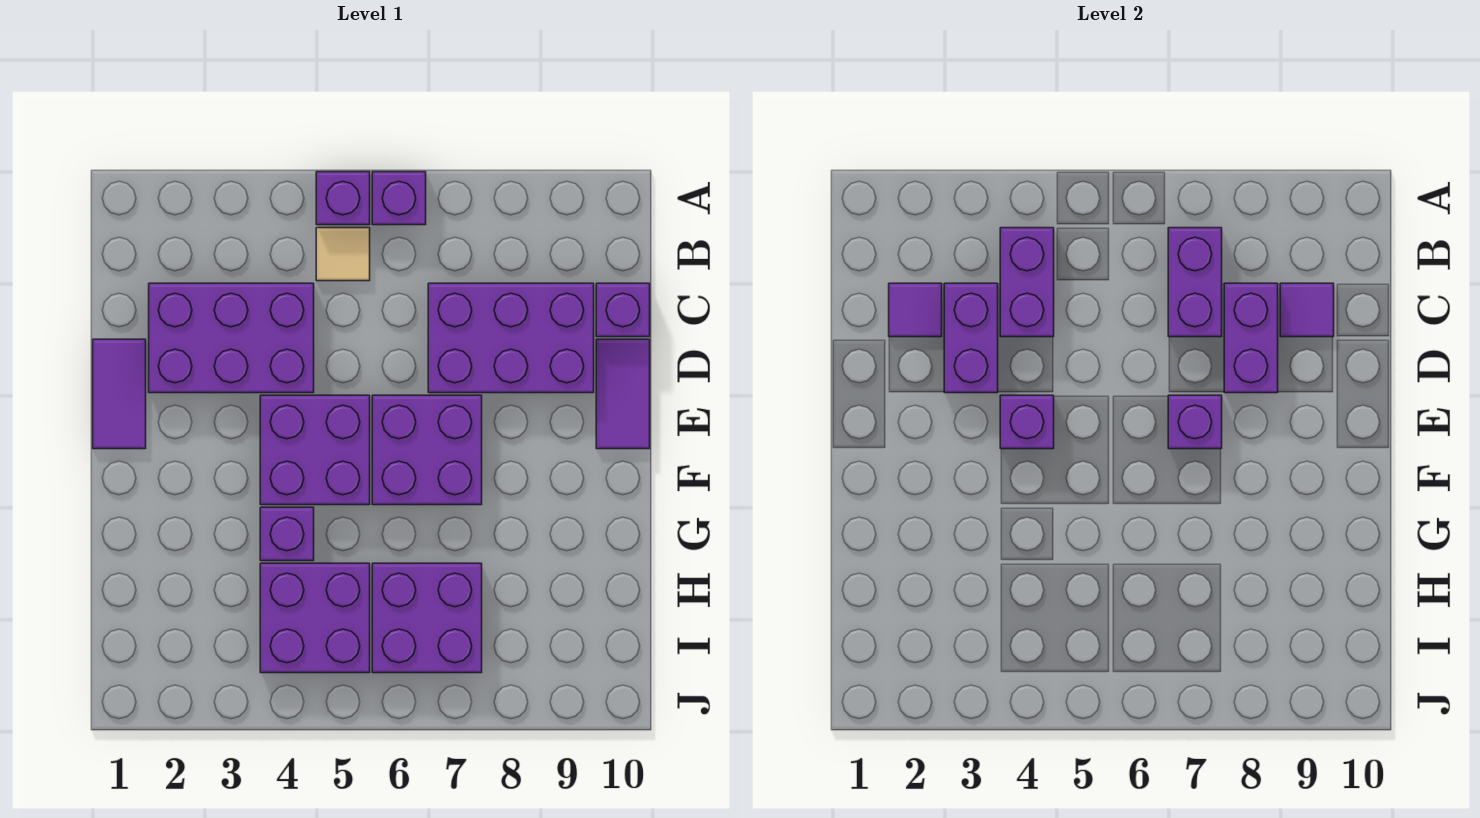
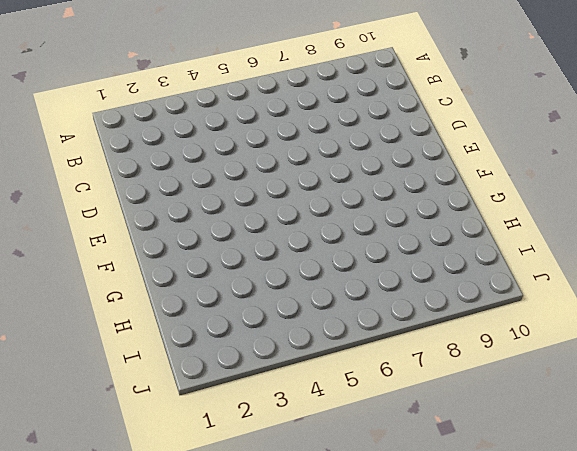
none -> purple 1x1 brick [316,172,370,225]
none -> purple 1x1 brick [372,172,426,225]
none -> tan 1x1 tile [316,228,370,281]

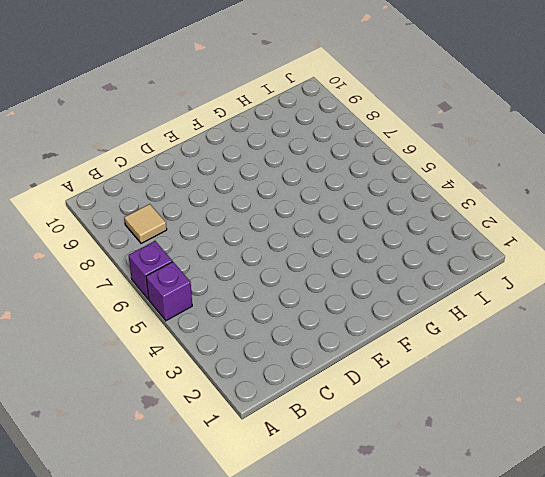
tan 1x1 tile [124,204,167,243] -> tan 1x1 tile moved to [316,228,370,281]
none -> purple 2x3 brick [149,283,314,393]
none -> purple 2x3 brick [428,283,594,393]
none -> purple 1x1 brick [596,283,650,337]

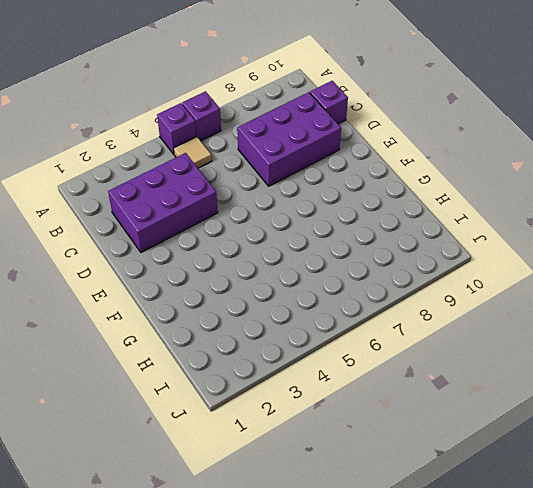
none -> purple 1x2 tile [93,339,146,449]
none -> purple 1x2 tile [596,339,650,449]
none -> purple 2x2 brick [260,395,370,505]

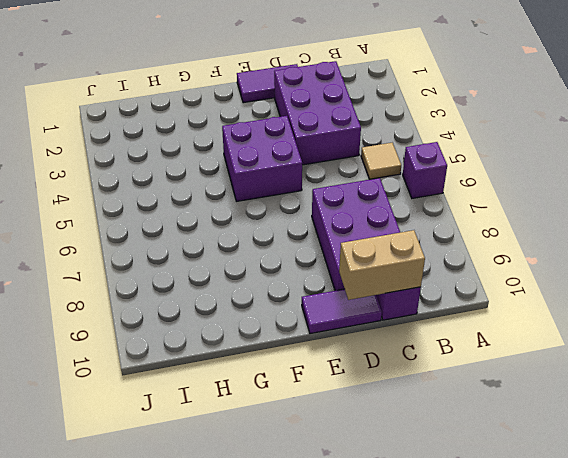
tan 1x2 brick [339,230,425,300] -> none
none -> purple 1x1 brick [316,172,370,225]
none -> purple 2x2 brick [372,395,482,505]
none -> purple 1x1 brick [260,507,314,561]

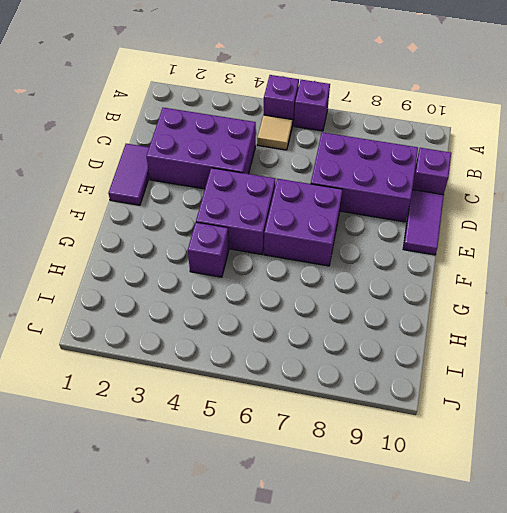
none -> purple 2x2 brick [260,563,370,673]
none -> purple 2x2 brick [372,563,482,673]
none -> purple 1x2 brick [1000,228,1054,337]

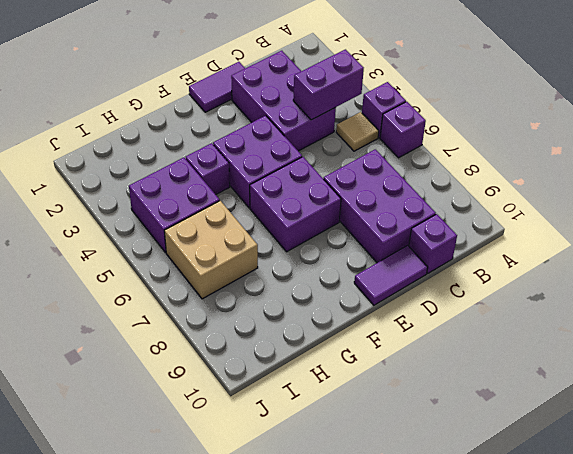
tan 2x2 brick [164,201,258,299] -> purple 2x2 brick [372,563,482,673]
none -> purple 1x2 brick [1168,228,1222,337]
none -> purple 1x1 tile [889,283,942,337]
none -> purple 1x2 brick [944,283,998,393]

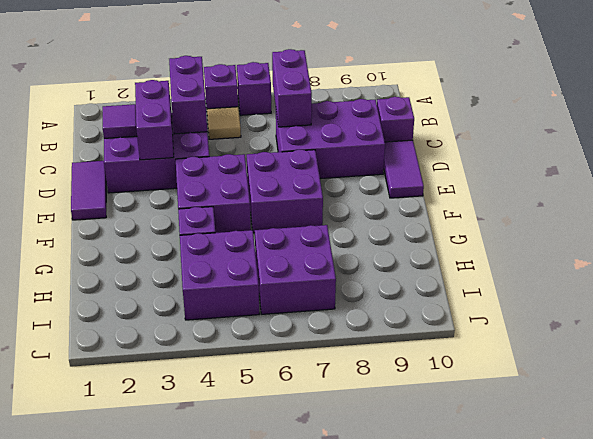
none -> purple 1x2 brick [1224,283,1278,393]
none -> purple 1x1 tile [1280,283,1334,337]
none -> purple 1x1 brick [1000,395,1054,449]

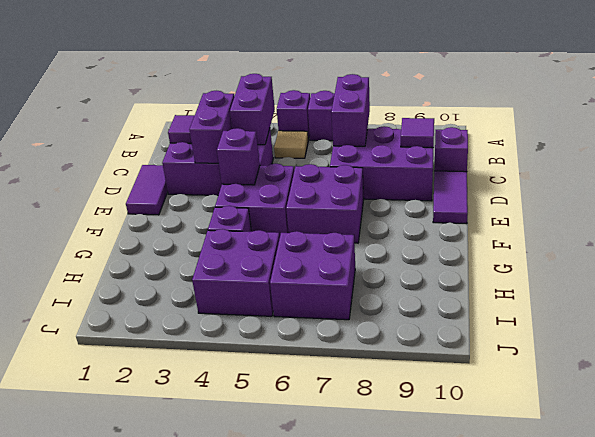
none -> purple 1x2 brick [1224,283,1278,393]
none -> purple 1x1 brick [1168,395,1222,449]

